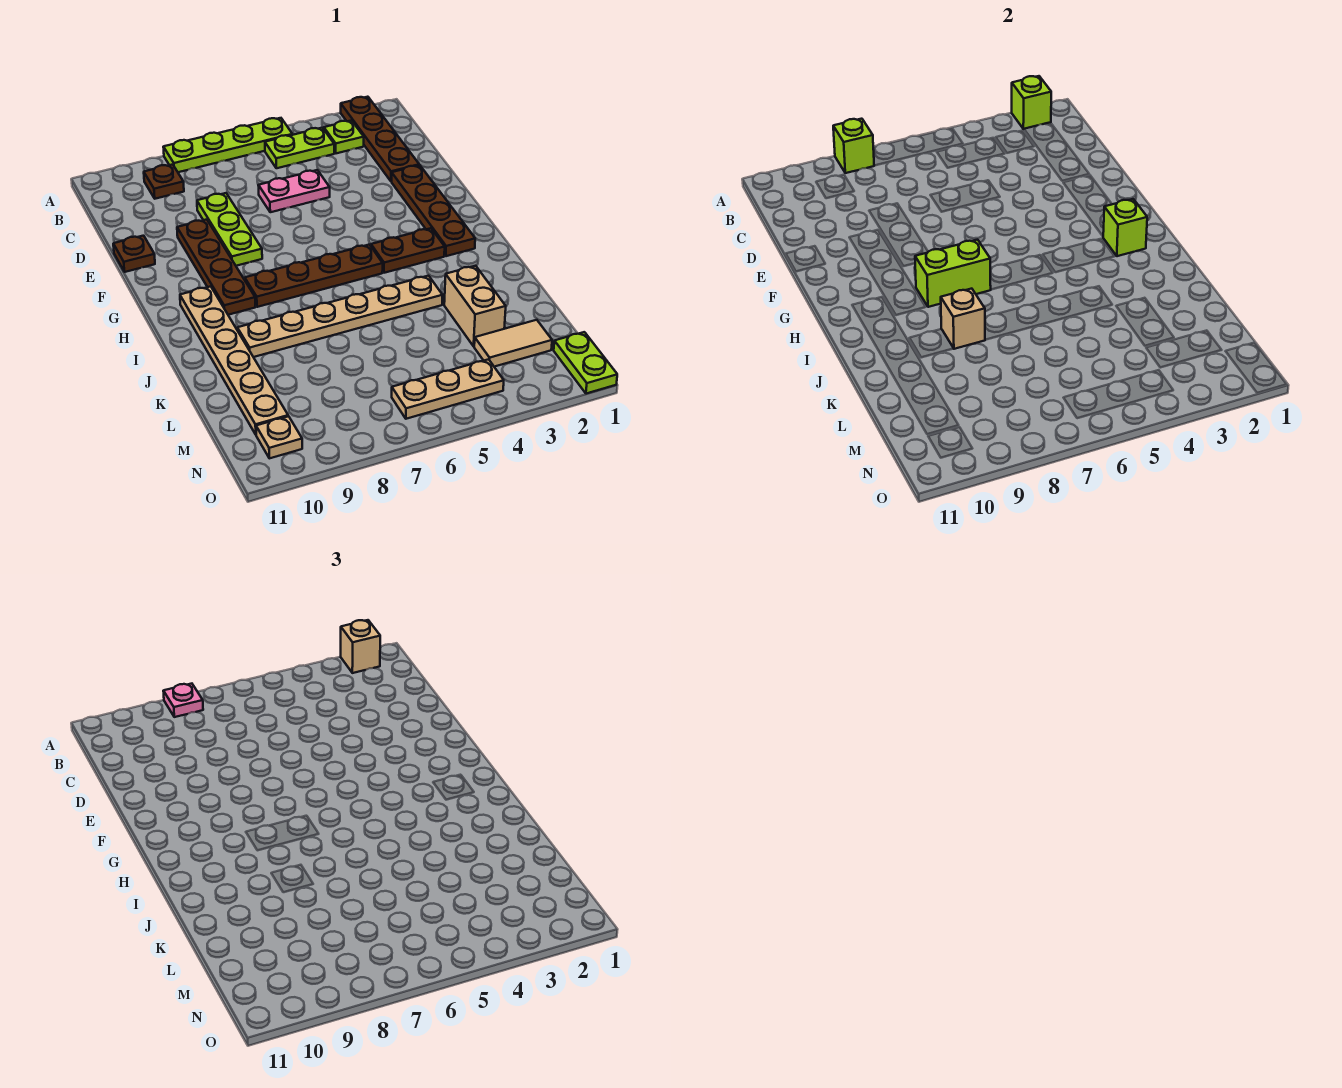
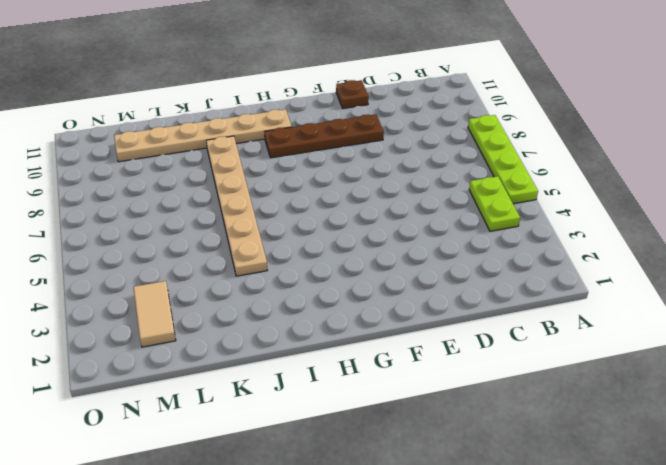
none -> brown 1x4 plate [341,97,419,181]
none -> lime 1x1 plate [324,120,364,153]
none -> brown 1x1 plate [144,164,184,199]

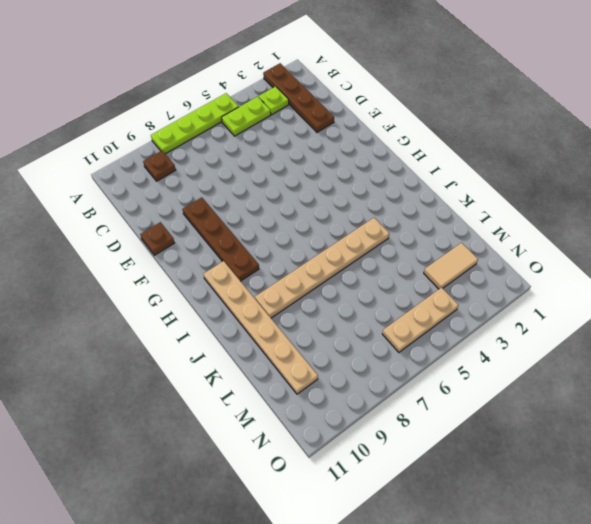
none -> pink 1x2 plate [258,170,330,212]
none -> lime 1x3 plate [197,193,262,266]
none -> brown 1x4 plate [392,165,475,256]

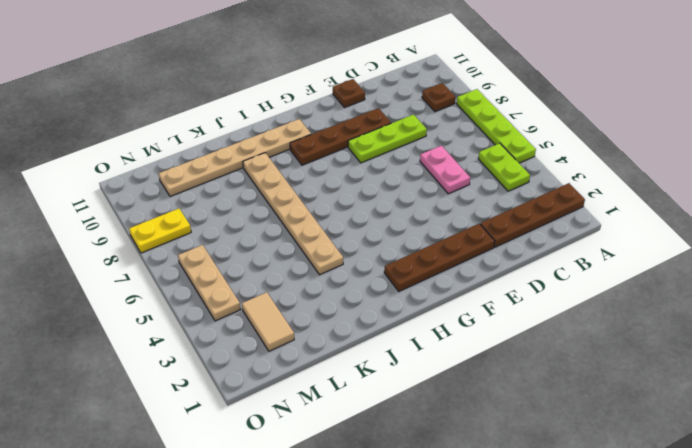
yellow 1x2 plate [129,209,191,253] -> none
none -> lime 1x1 plate [324,120,364,153]
none -> brown 1x2 plate [371,228,445,273]
none -> brown 1x4 plate [245,245,383,307]

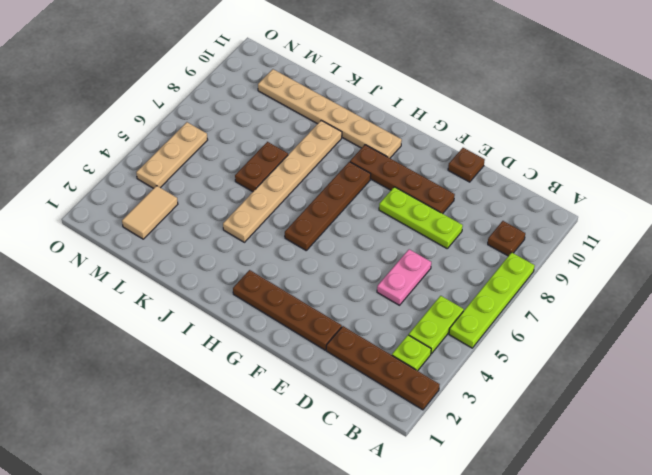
brown 1x2 plate [235,142,288,192] -> brown 1x2 plate moved to [371,228,445,273]
none -> tan 1x2 brick [444,266,506,346]
none -> lime 1x2 plate [554,332,617,394]
none -> tan 1x1 plate [256,416,302,458]

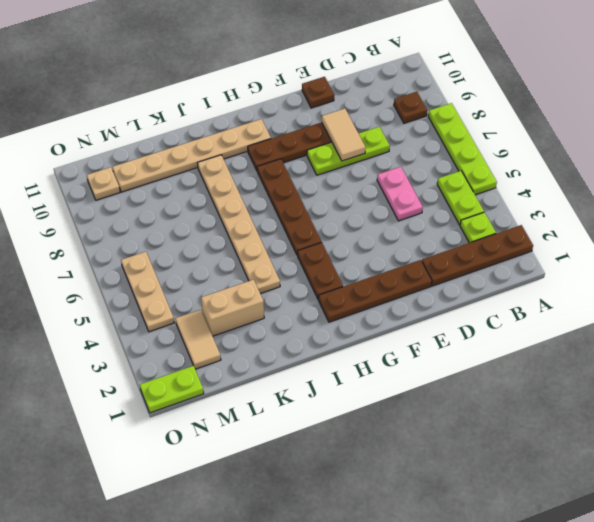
tan 1x2 tile [322,109,366,161] -> none
none -> lime 1x1 brick [1012,76,1051,129]
none -> lime 1x1 brick [833,119,875,173]
none -> lime 1x1 brick [1103,199,1147,256]

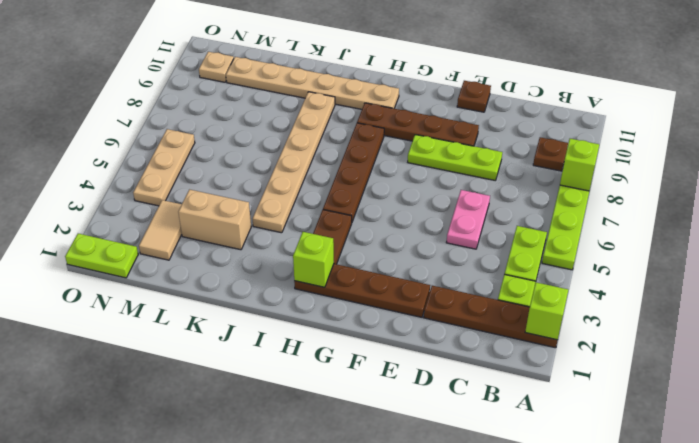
none -> lime 1x2 brick [915,240,991,307]
none -> tan 1x1 brick [941,289,985,349]
none -> tan 1x1 brick [341,620,380,673]

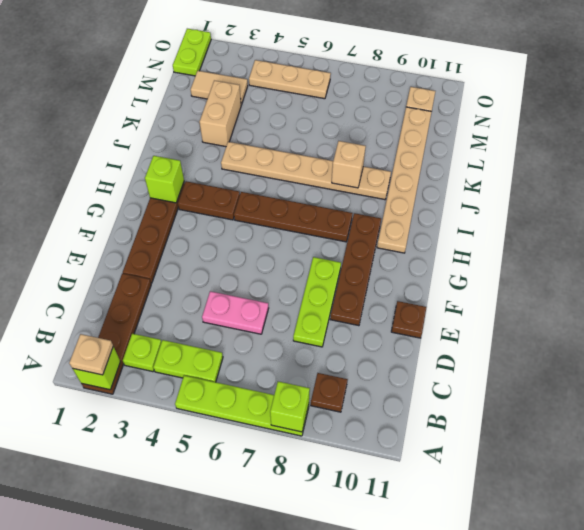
tan 1x1 plate [69,334,113,375] -> tan 1x1 brick [341,620,380,673]
none -> lime 1x2 brick [915,240,991,307]
none -> pink 1x1 plate [163,684,203,717]

